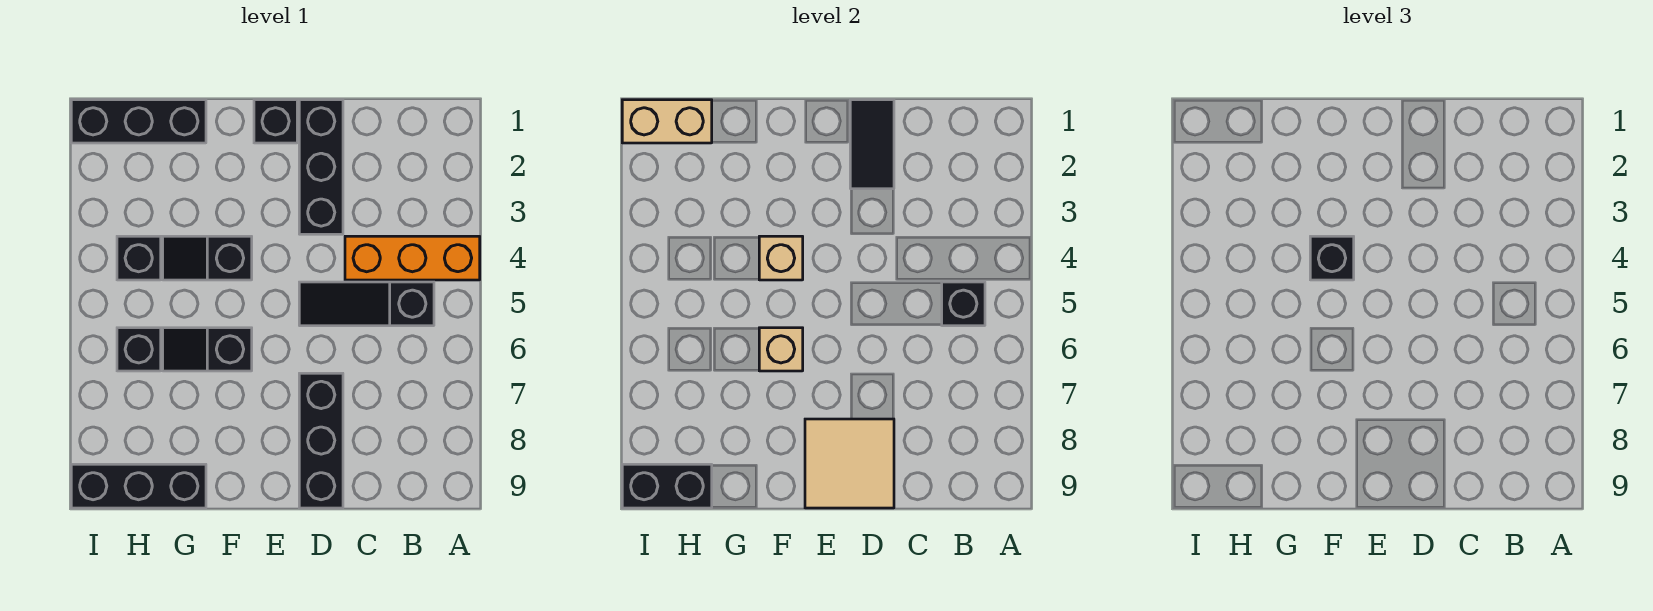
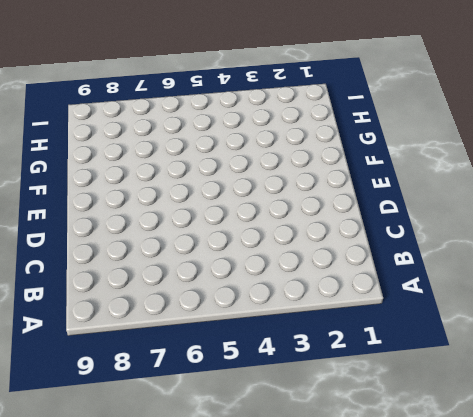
none -> orange 1x3 brick [345,236,480,280]
none -> black 1x3 slope [299,282,434,326]
none -> black 1x3 brick [299,100,343,234]

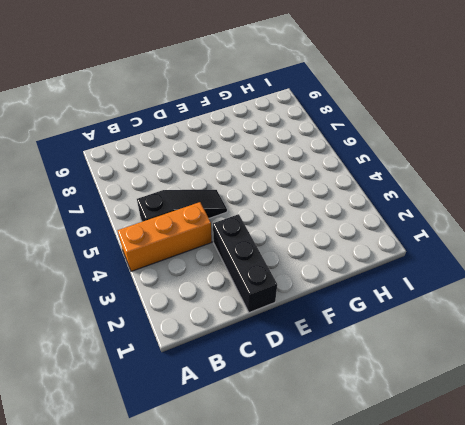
none -> black 1x3 brick [299,373,343,508]
none -> black 1x1 brick [254,100,297,143]
none -> black 1x2 slope [163,236,252,280]

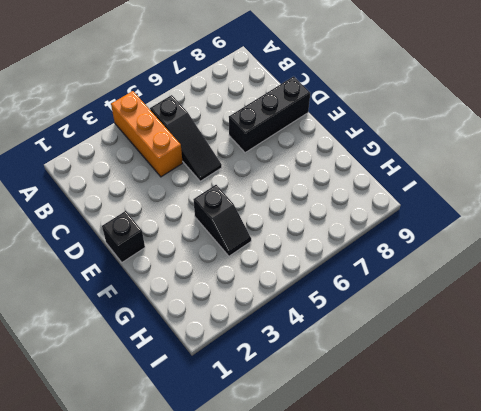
none -> black 1x3 brick [299,100,343,234]
none -> black 1x2 slope [163,328,252,371]
none -> black 1x3 brick [71,100,206,143]

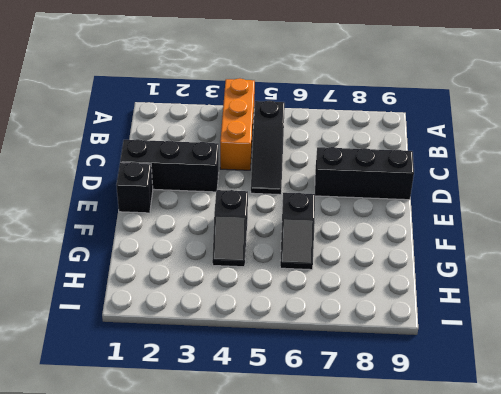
none -> black 1x3 brick [71,100,206,143]
none -> black 1x3 brick [71,464,206,508]
none -> black 1x1 brick [117,236,161,280]

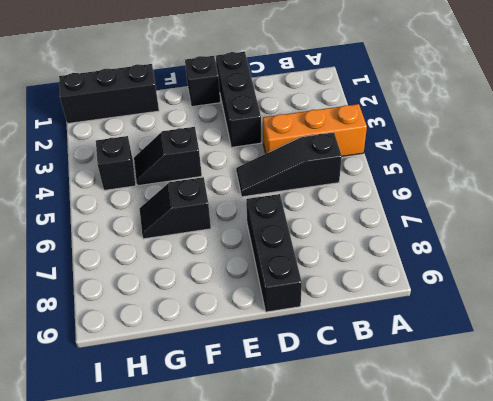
none -> black 1x3 brick [71,464,206,508]
none -> black 1x1 brick [117,328,161,371]
none -> black 1x1 brick [942,282,985,326]

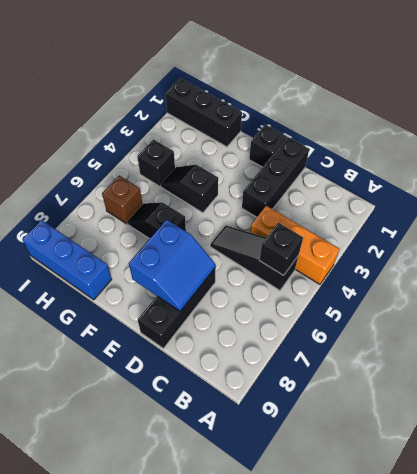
blue 2x2 slope [129,220,216,311] -> tan 2x2 tile [805,419,894,508]
blue 1x3 brick [22,220,112,300] -> black 1x3 brick [71,464,206,508]
brown 1x1 brick [102,176,142,224] -> black 1x1 brick [117,328,161,371]
none -> black 1x2 tile [850,100,894,189]
none -> tan 1x1 brick [759,236,803,280]
none -> tan 1x1 brick [759,328,803,371]

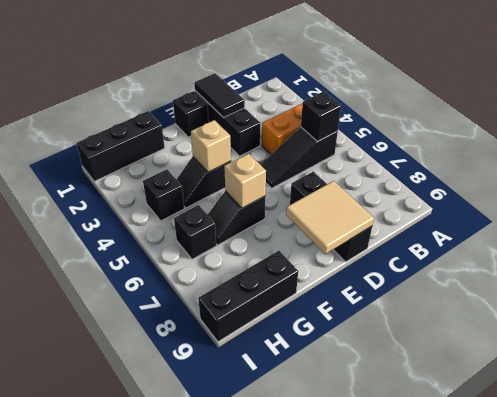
none -> tan 1x2 brick [622,100,712,143]
none -> black 1x2 brick [622,464,712,508]
none -> black 1x1 brick [1310,236,1354,280]

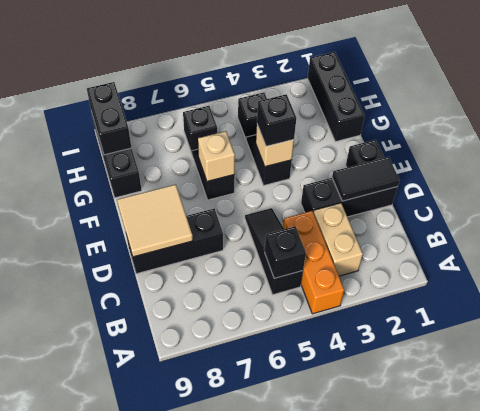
tan 1x2 brick [313,203,363,276] -> tan 1x2 brick moved to [622,100,712,143]

